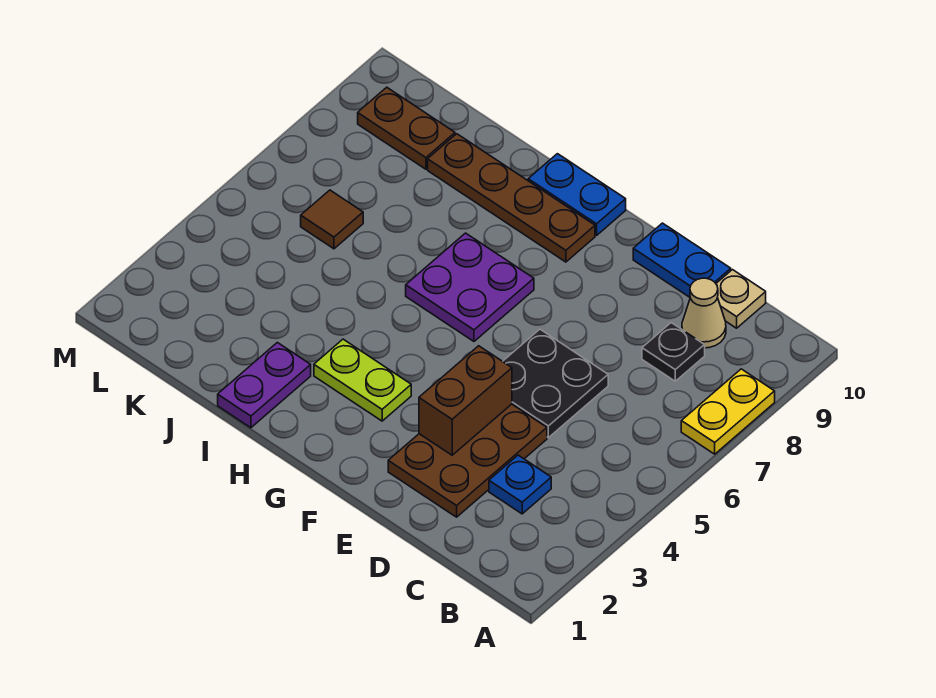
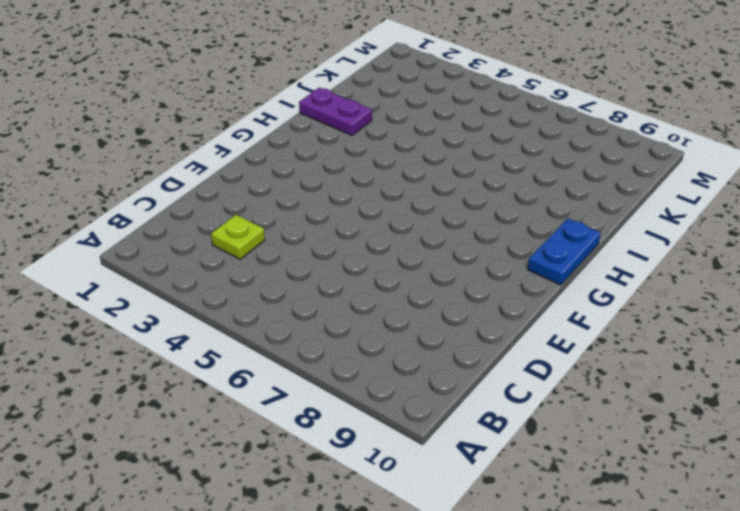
lime 1x1 plate [211,215,265,259] -> blue 1x1 plate [489,455,551,514]
none -> yellow 1x2 plate [681,369,775,454]
none -> black 1x1 plate [642,323,705,381]
none -> tan 1x1 cone [682,278,726,348]

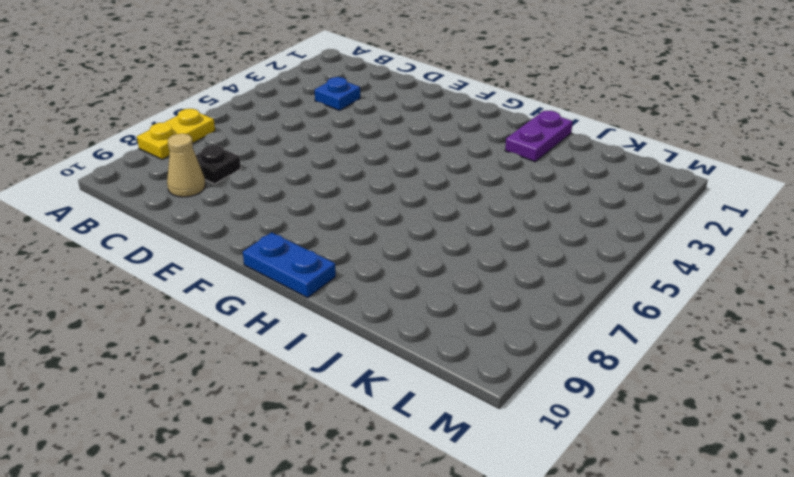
none -> tan 1x1 plate [716,270,766,328]
none -> brown 2x3 plate [388,404,547,517]
none -> black 2x2 plate [503,329,608,438]

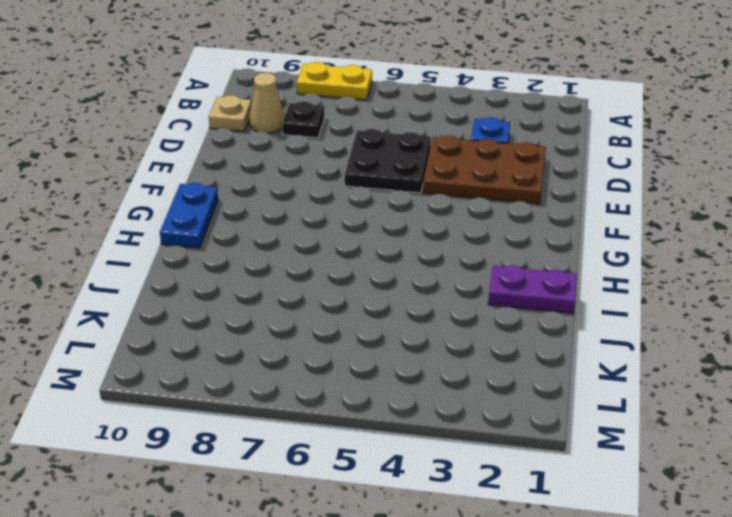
none -> blue 1x2 plate [633,223,731,297]
none -> lime 1x2 plate [314,339,411,421]
none -> purple 2x2 plate [406,233,534,341]

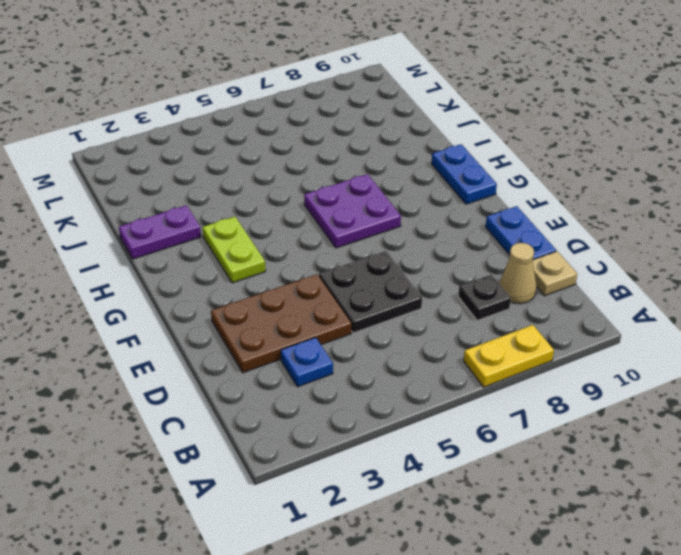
none -> brown 1x4 plate [428,134,595,262]
none -> brown 1x1 tile [301,190,363,249]
none -> brown 1x2 plate [358,87,455,169]

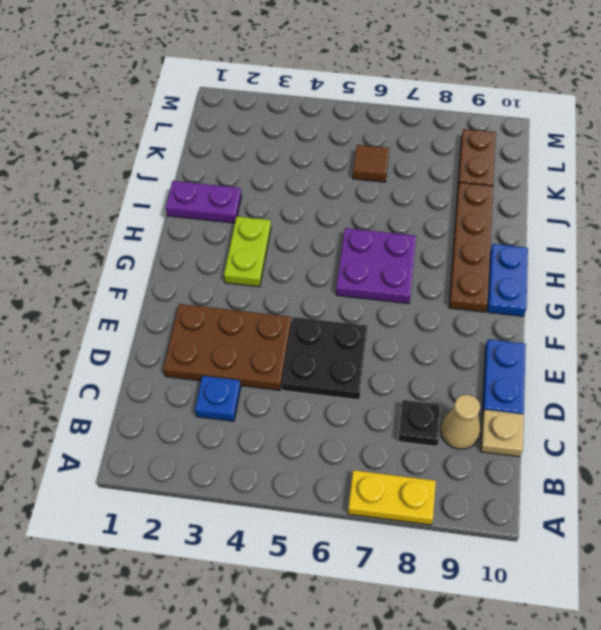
none -> brown 1x2 brick [419,346,512,455]

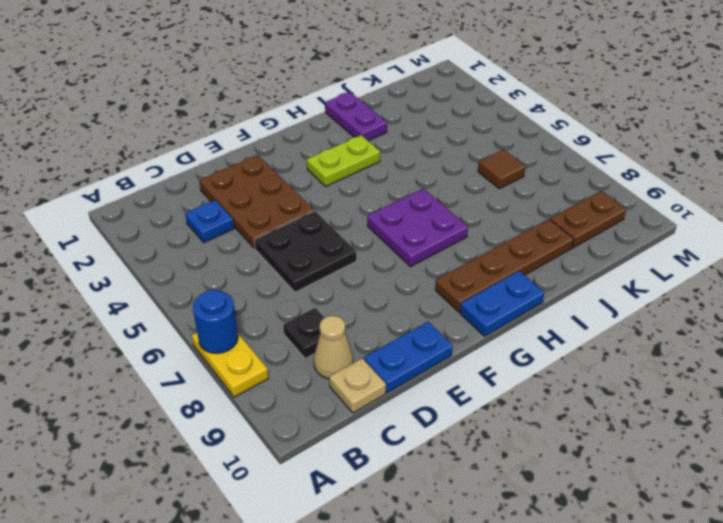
blue 1x1 round brick [193,290,238,353] -> none
none -> brown 1x2 brick [419,346,512,455]

